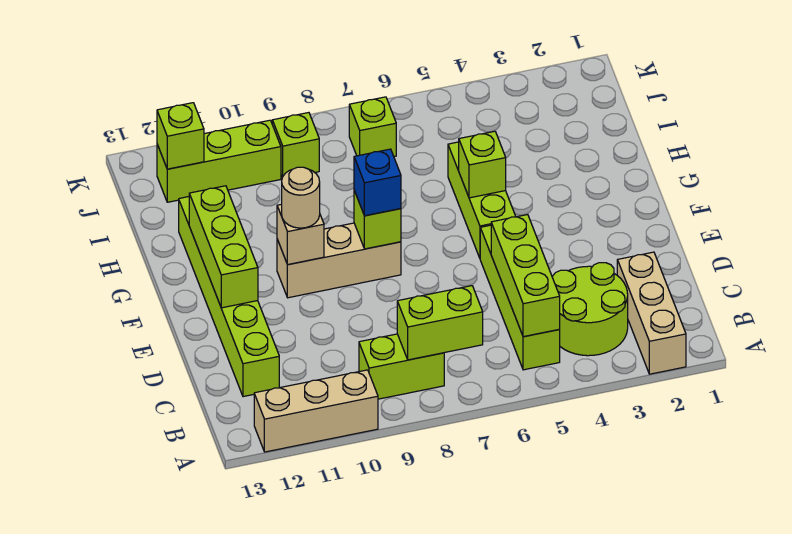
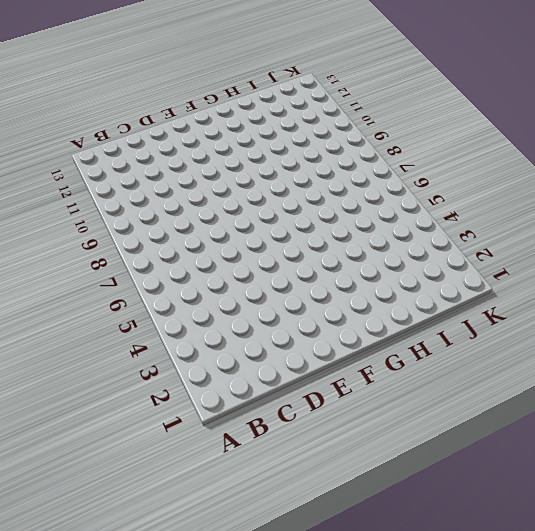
none -> tan 1x3 brick [617,252,686,374]
none -> tan 1x3 brick [254,370,378,452]
none -> lime 2x2 round brick [552,263,628,356]

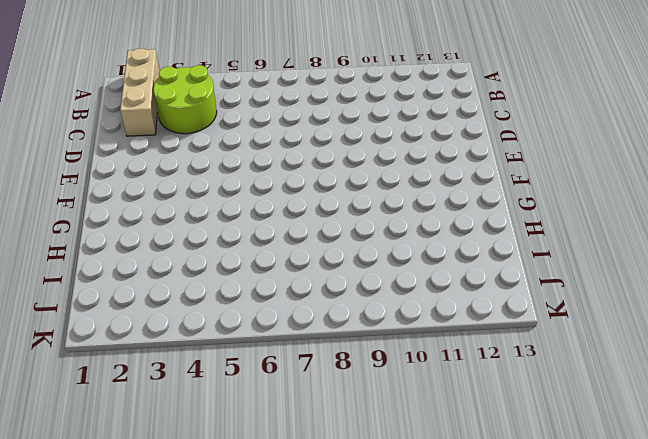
none -> tan 1x3 brick [254,370,378,452]
none -> lime 1x4 brick [480,225,560,370]
none -> lime 1x2 brick [359,334,444,399]

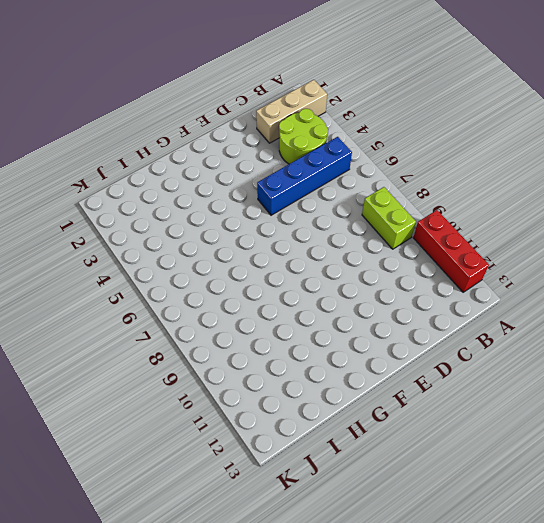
red 1x3 brick [413,210,489,292] -> tan 1x3 brick [254,370,378,452]
blue 1x4 brick [257,137,352,215] -> lime 1x4 brick [480,225,560,370]
none -> lime 1x6 brick [179,197,279,397]
none -> lime 1x3 brick [448,142,516,258]
none -> tan 1x3 brick [277,223,401,298]

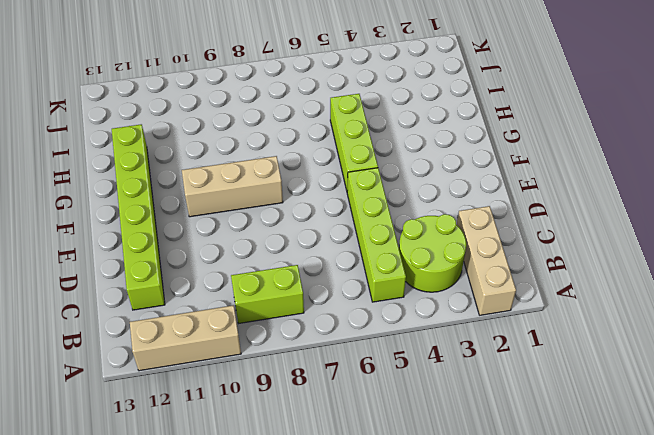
none -> lime 1x1 brick [349,97,396,157]
none -> lime 1x1 brick [272,113,319,178]
none -> lime 1x3 brick [157,120,281,202]

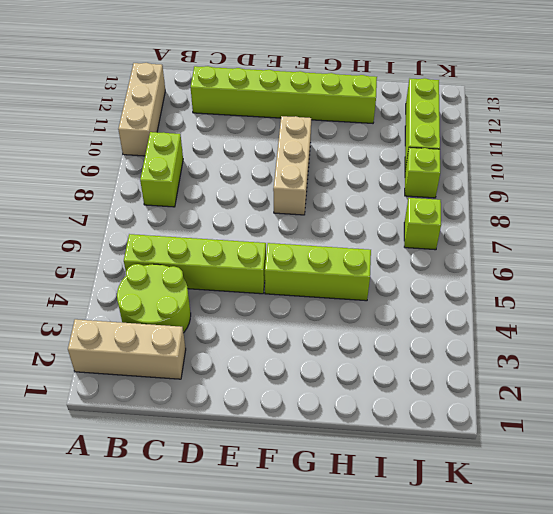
none -> lime 1x3 brick [491,215,560,337]
none -> lime 1x2 brick [397,286,483,360]
none -> lime 1x3 brick [189,186,258,308]

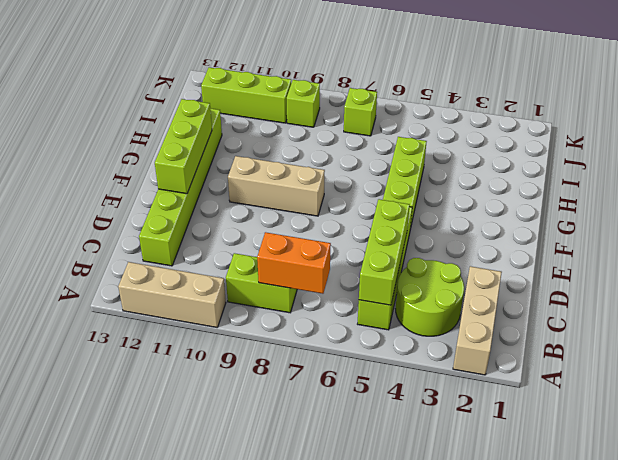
orange 1x2 brick [257,232,331,294] -> lime 1x2 brick [397,286,483,360]
none -> lime 1x1 brick [354,191,401,249]
none -> tan 1x1 brick [277,204,324,265]
none -> lime 1x1 brick [459,131,506,198]

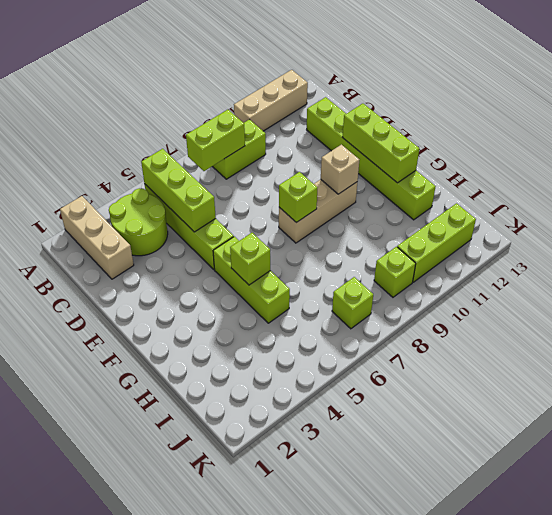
none -> lime 1x1 brick [157,103,204,169]
none -> blue 1x1 brick [354,149,401,216]
none -> tan 1x1 round brick [282,167,320,228]

